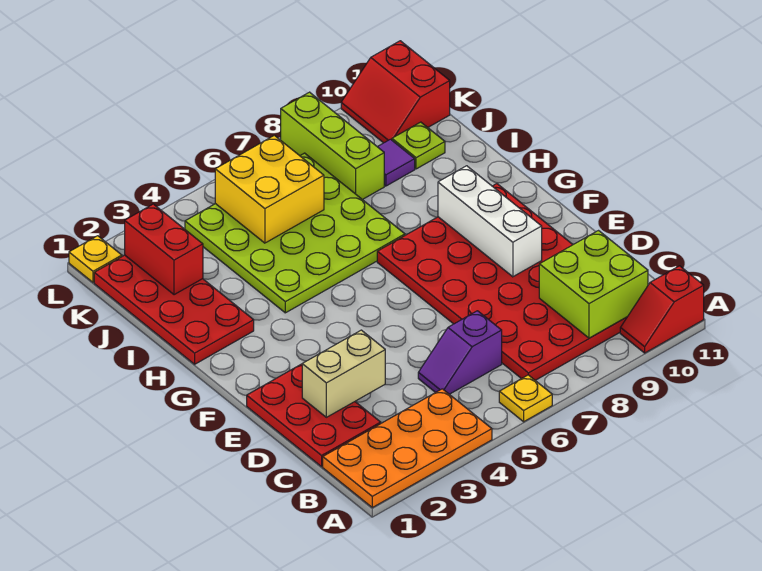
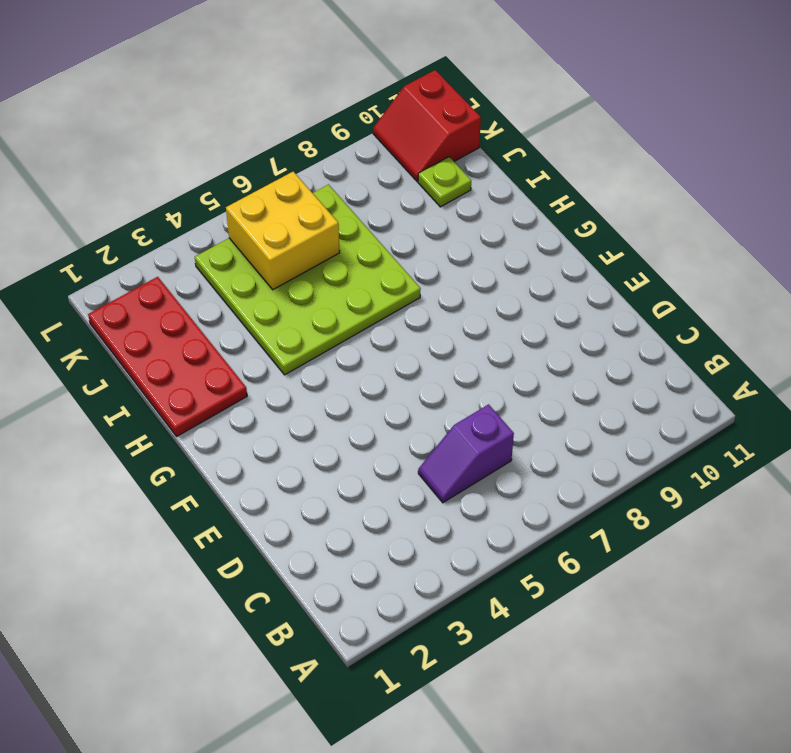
none -> orange 2x4 plate [323,389,492,508]
none -> yellow 1x1 plate [499,375,552,422]
none -> red 1x2 slope [620,266,704,353]

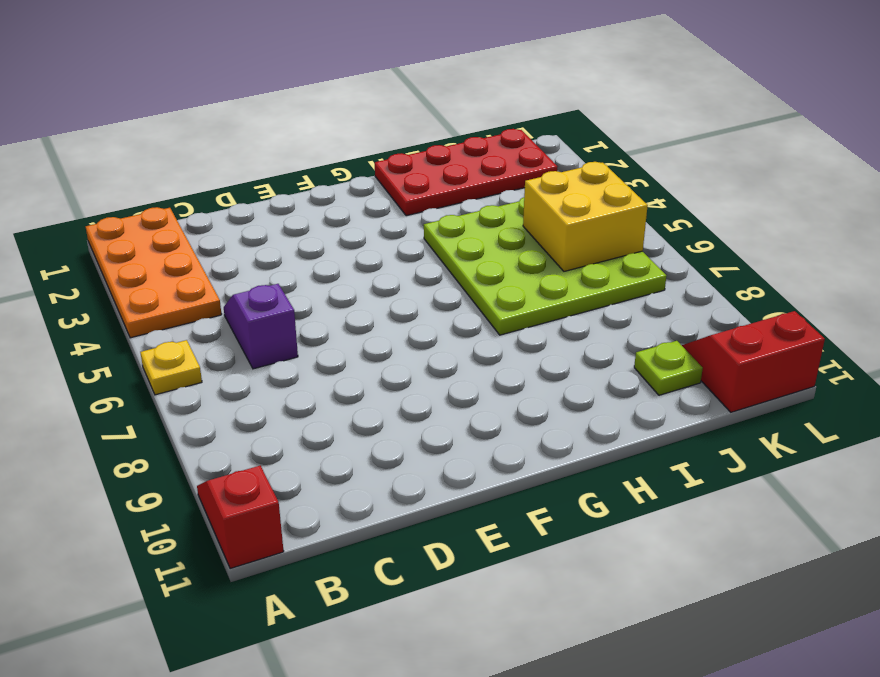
none -> red 4x6 plate [377,184,627,380]
none -> red 2x3 plate [247,364,381,467]
none -> lime 1x3 brick [281,92,384,200]

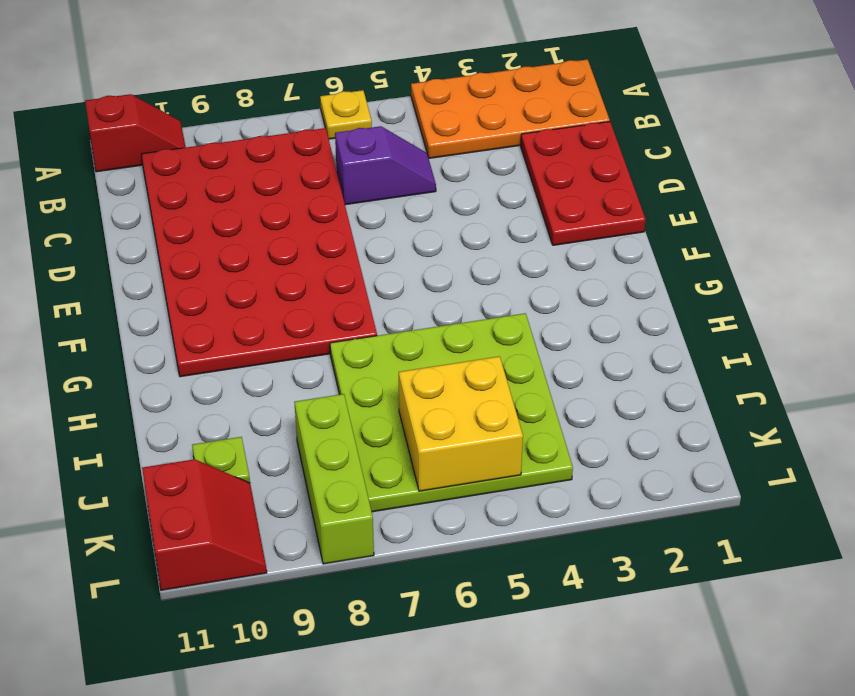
none -> red 2x4 plate [94,255,254,364]
none -> purple 1x1 tile [378,139,415,186]
none -> yellow 1x1 plate [69,236,122,282]

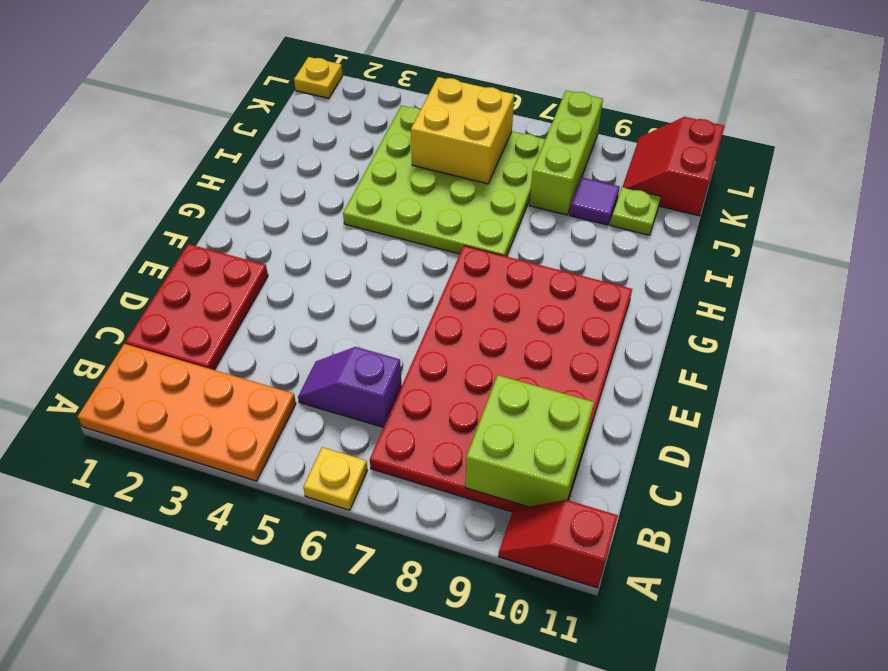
none -> red 2x4 plate [94,255,254,364]
none -> tan 1x2 brick [302,330,385,417]
none -> white 1x3 brick [438,166,542,277]

